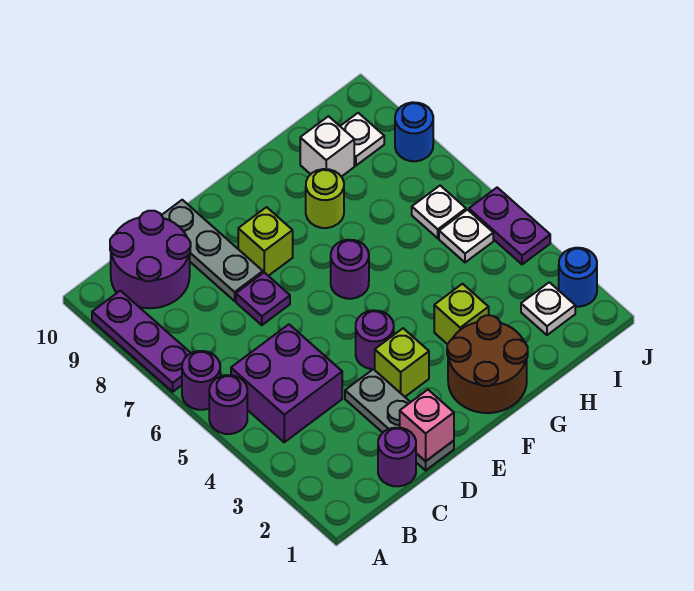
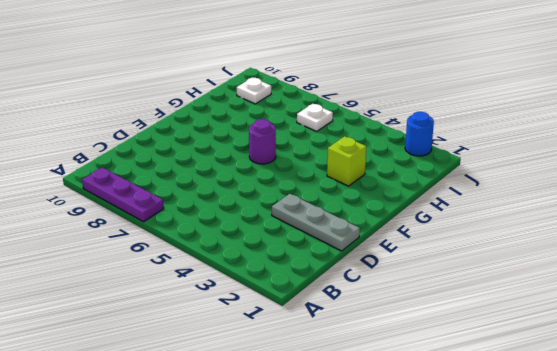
none -> purple 1x1 round brick [209,375,247,434]
none -> purple 1x1 round brick [182,351,220,410]
none -> purple 2x2 brick [231,325,342,442]

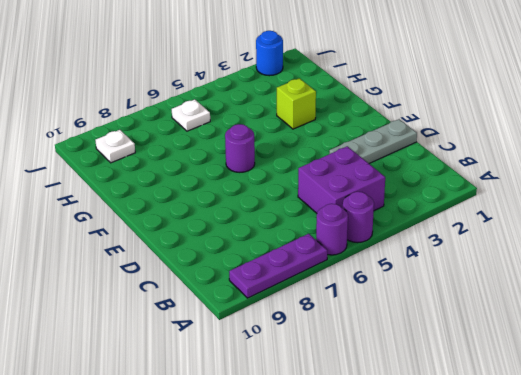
none -> purple 2x2 round brick [110,211,191,308]
none -> purple 1x1 round brick [378,428,416,486]
none -> purple 1x1 plate [236,272,290,325]

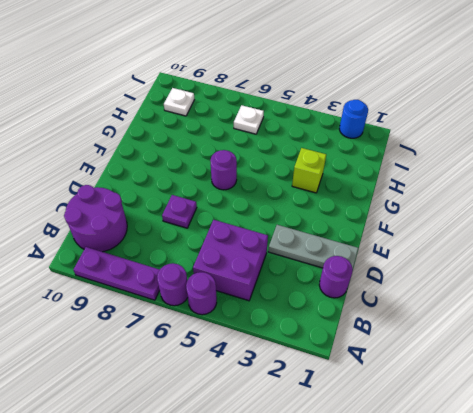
none -> grey 1x3 plate [162,200,263,301]
none -> lime 1x1 brick [375,328,429,397]
none -> purple 1x1 round brick [356,310,394,369]

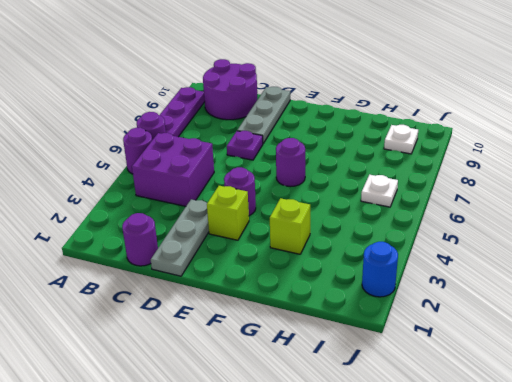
none -> lime 1x1 brick [238,207,293,276]
none -> brown 2x2 round brick [447,315,528,413]
none -> lime 1x1 round brick [306,169,344,228]

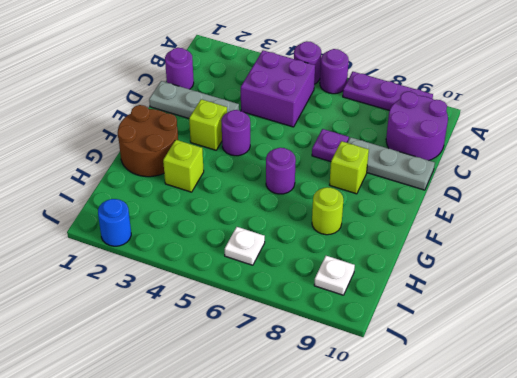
none -> white 1x1 brick [300,116,354,177]
none -> white 1x1 plate [521,282,575,335]
none -> white 1x1 plate [439,210,493,262]

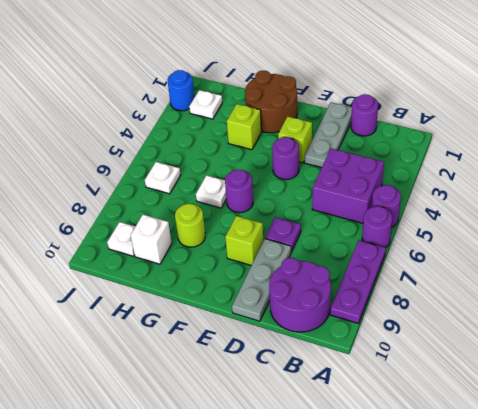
white 1x1 plate [196,175,226,208] -> white 1x1 plate moved to [439,210,493,262]
none -> purple 1x2 plate [469,188,550,264]
none -> blue 1x1 round brick [395,102,433,161]
none -> pink 1x1 brick [400,390,454,461]

